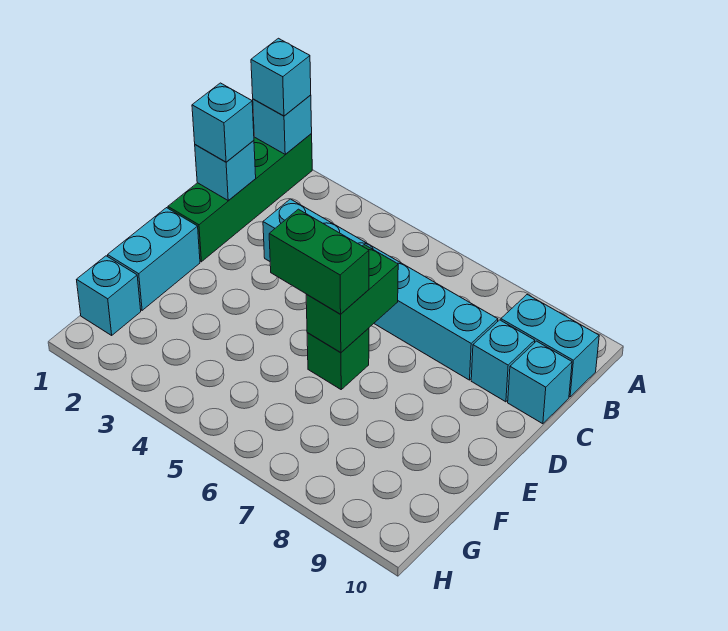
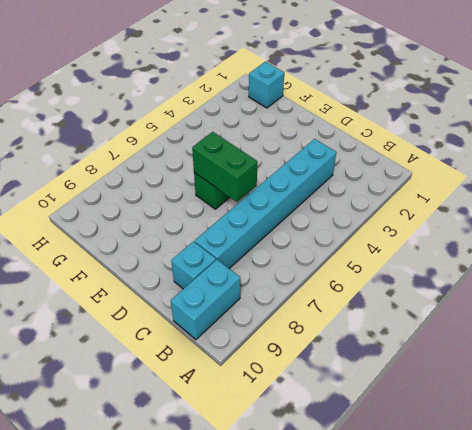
none -> green 1x4 brick [168,134,312,262]
none -> cyan 1x1 brick [508,341,572,424]
none -> cyan 1x2 brick [108,208,200,310]

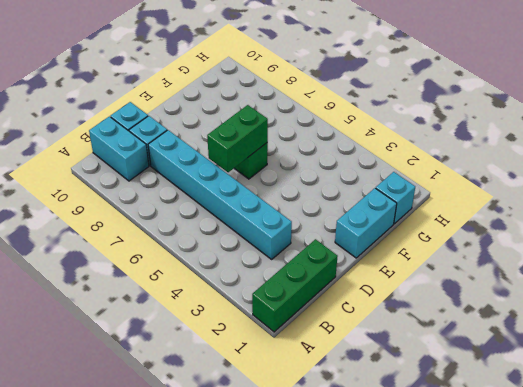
green 1x3 brick [252,239,338,332] -> green 1x4 brick [168,134,312,262]
none -> cyan 1x1 brick [253,95,312,154]
none -> cyan 1x1 brick [195,140,256,201]
none -> cyan 1x1 brick [251,38,311,116]

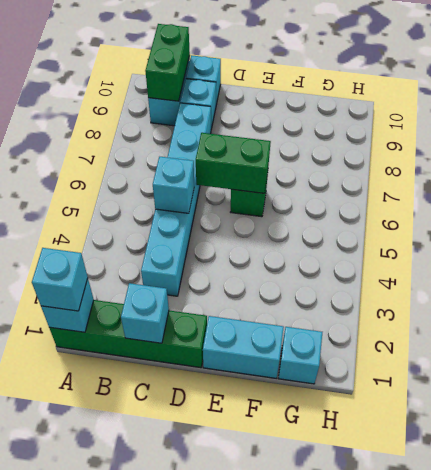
green 1x2 brick [145,24,190,101] -> green 1x2 brick moved to [269,209,369,314]
cyan 1x1 brick [153,157,194,213] -> cyan 1x1 brick moved to [192,83,254,162]

